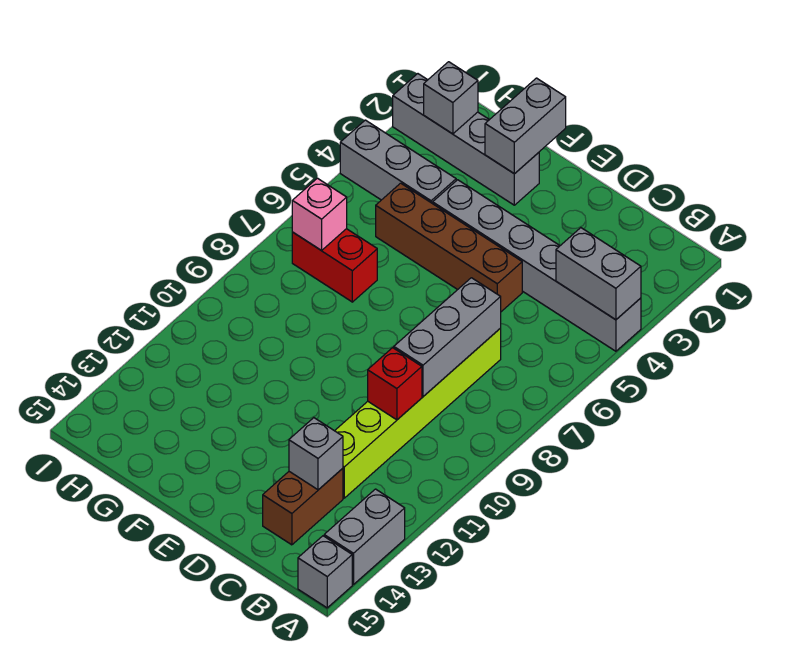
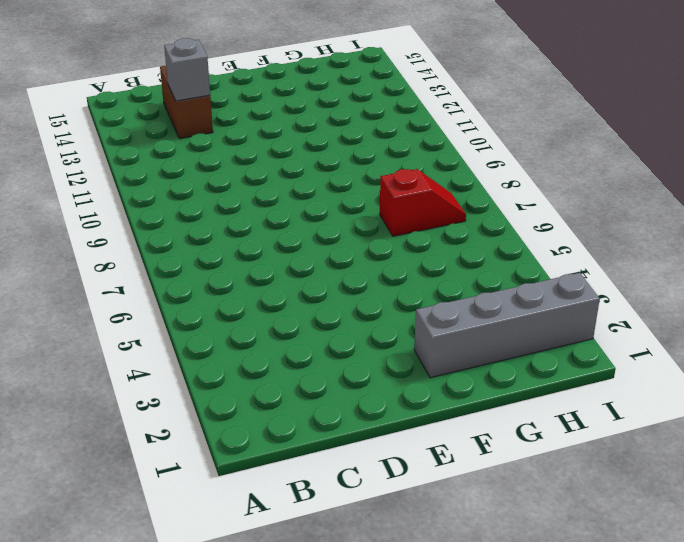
red 1x2 slope [380,169,466,236] -> red 1x2 brick [292,229,377,302]
none -> grey 1x6 brick [433,180,641,351]
none -> grey 1x2 brick [324,489,405,585]
none -> grey 1x1 brick [298,536,352,608]

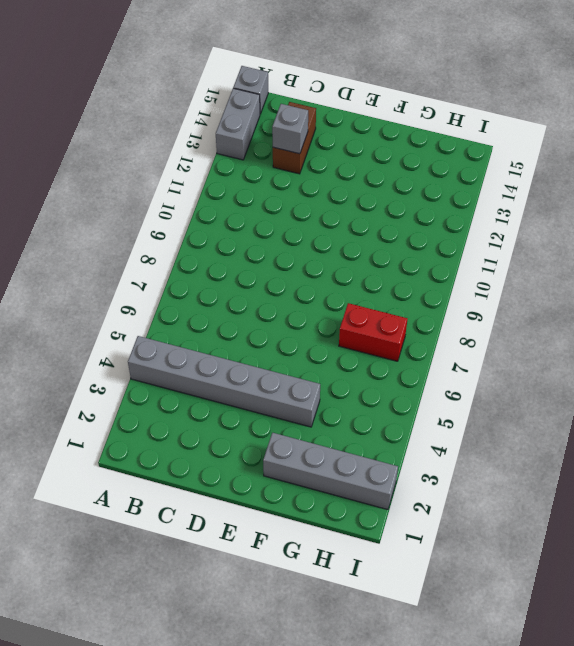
none -> lime 1x6 brick [335,328,501,498]
none -> brown 1x4 brick [376,183,522,312]
none -> grey 1x3 brick [340,120,456,204]

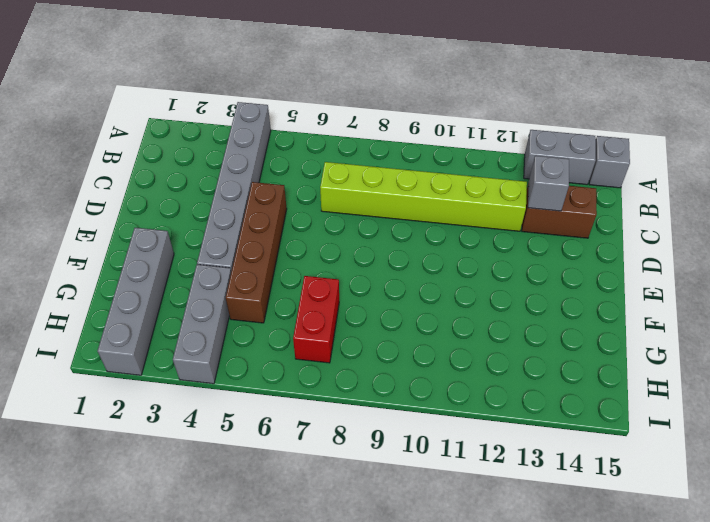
none -> grey 1x2 brick [556,228,641,320]
none -> grey 1x3 brick [394,278,501,396]
none -> red 1x1 brick [368,348,422,420]

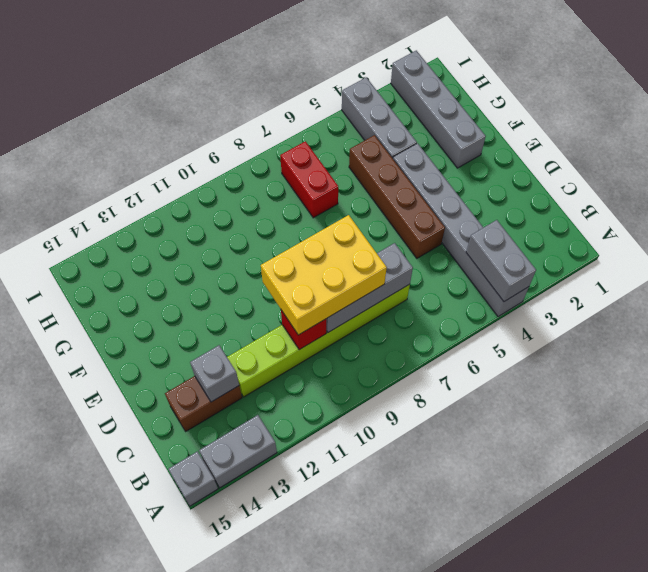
yellow 2x3 brick [261,215,387,335] -> none
none -> grey 1x2 brick [485,78,566,174]
none -> grey 1x1 brick [424,62,478,134]
none -> pink 1x1 brick [292,178,347,251]

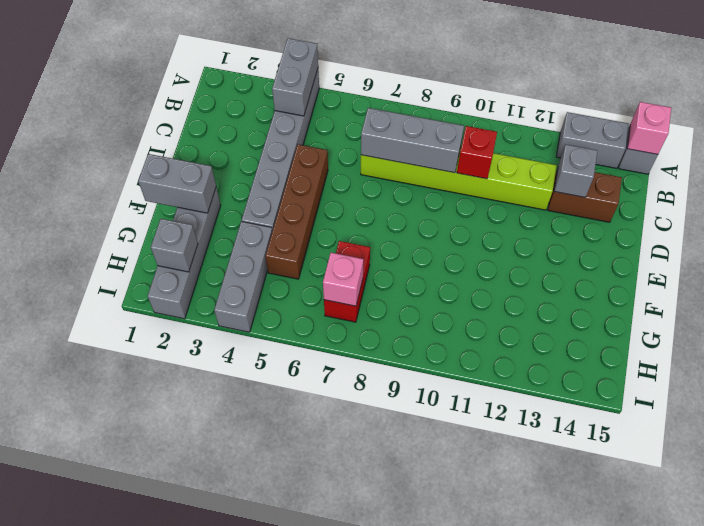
pink 1x1 brick [627,102,671,154] -> none

